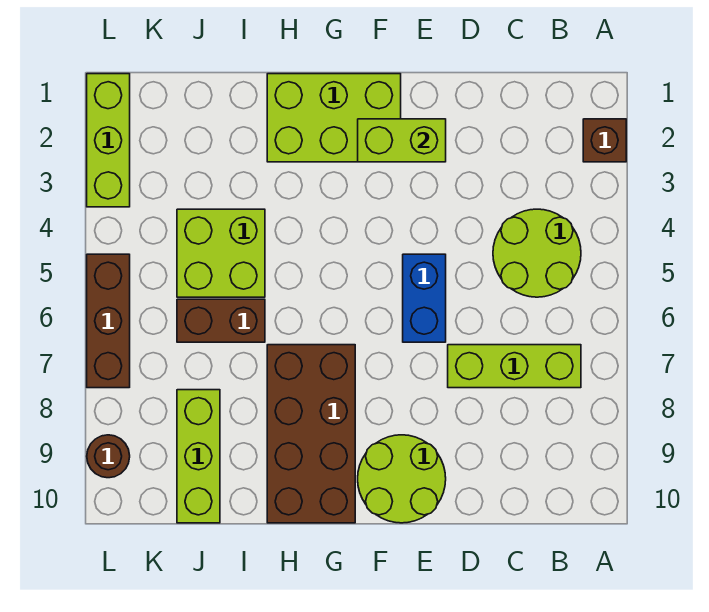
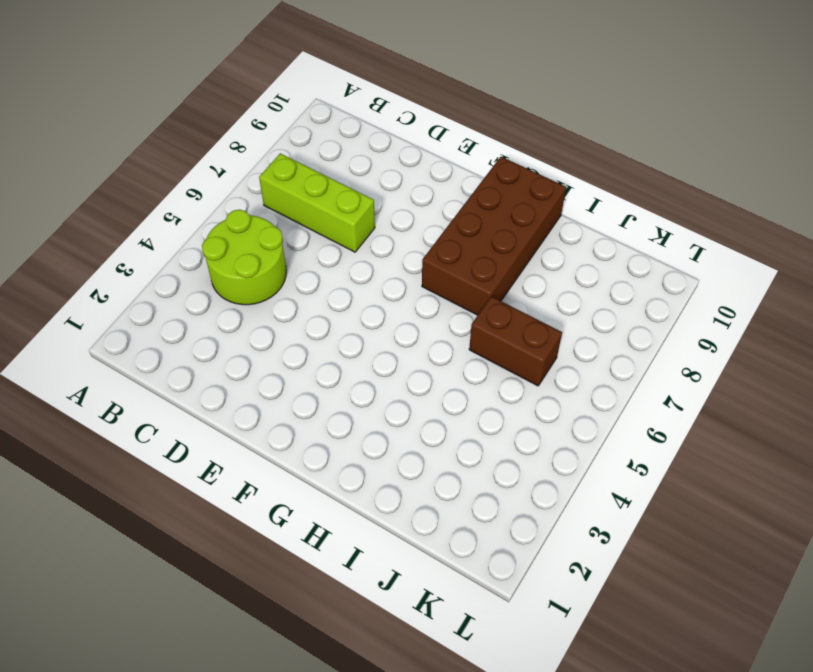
none -> brown 1x1 brick [583,119,626,162]
none -> blue 1x2 brick [403,254,446,342]
none -> lime 2x2 round brick [358,435,446,523]

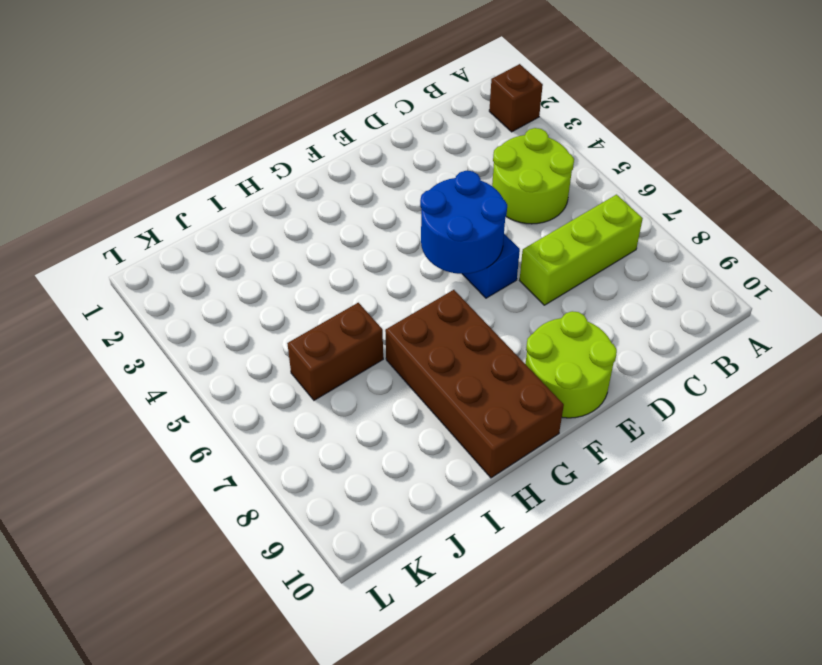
blue 2x2 round brick [420,171,507,274] -> none
none -> lime 2x3 brick [267,74,401,162]
none -> lime 2x2 brick [177,209,265,297]
none -> lime 1x3 brick [177,390,220,523]

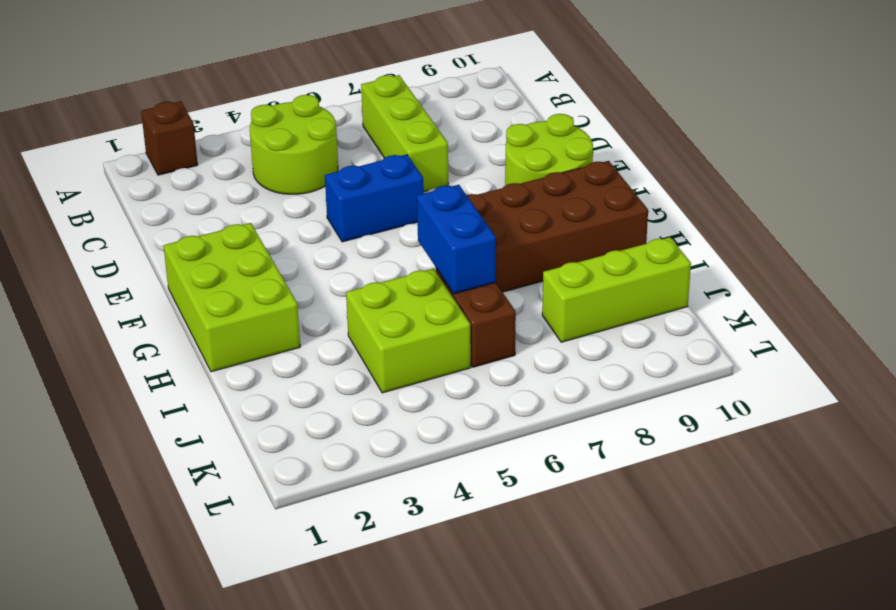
blue 1x2 brick [417,185,496,294] -> none
none -> lime 1x3 brick [87,74,130,207]
none -> brown 1x3 brick [87,254,130,388]
none -> brown 1x1 round brick [87,435,130,478]

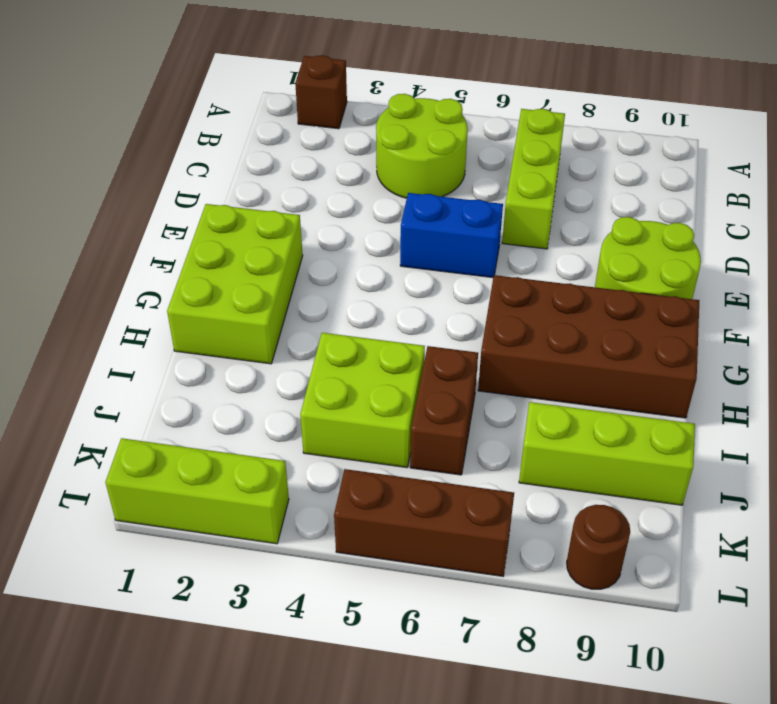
none -> lime 1x2 brick [358,119,446,162]

